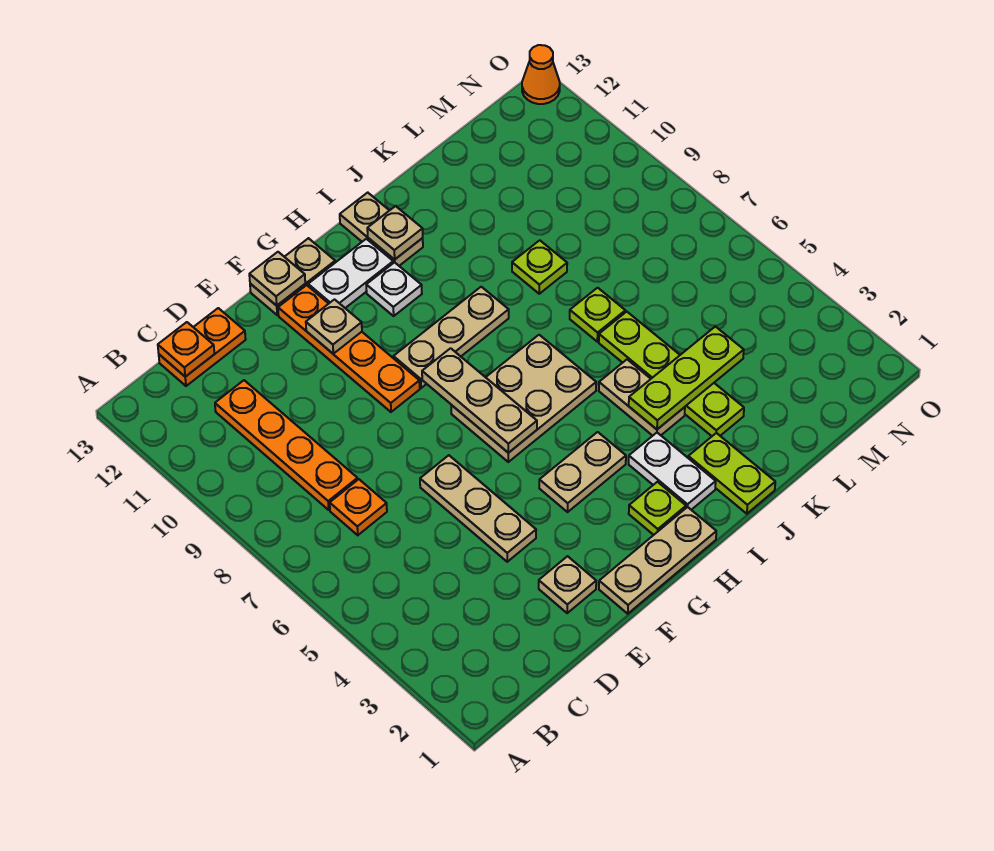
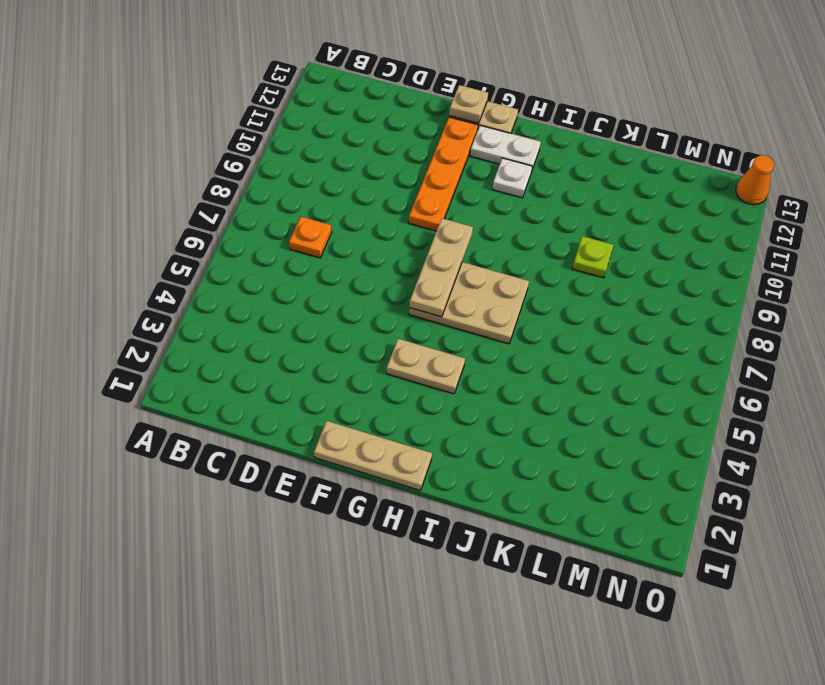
none -> orange 1x4 plate [215,380,358,510]
none -> orange 1x2 plate [159,308,246,386]
none -> tan 1x1 plate [539,556,596,613]

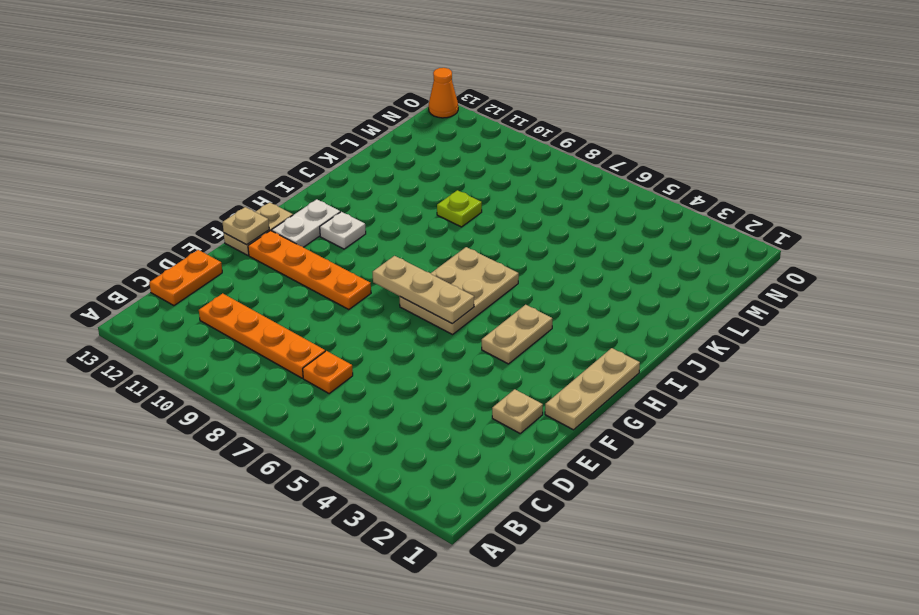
none -> tan 1x3 plate [420,455,536,562]
none -> tan 1x3 plate [393,287,509,388]
none -> lime 1x1 plate [629,482,686,535]

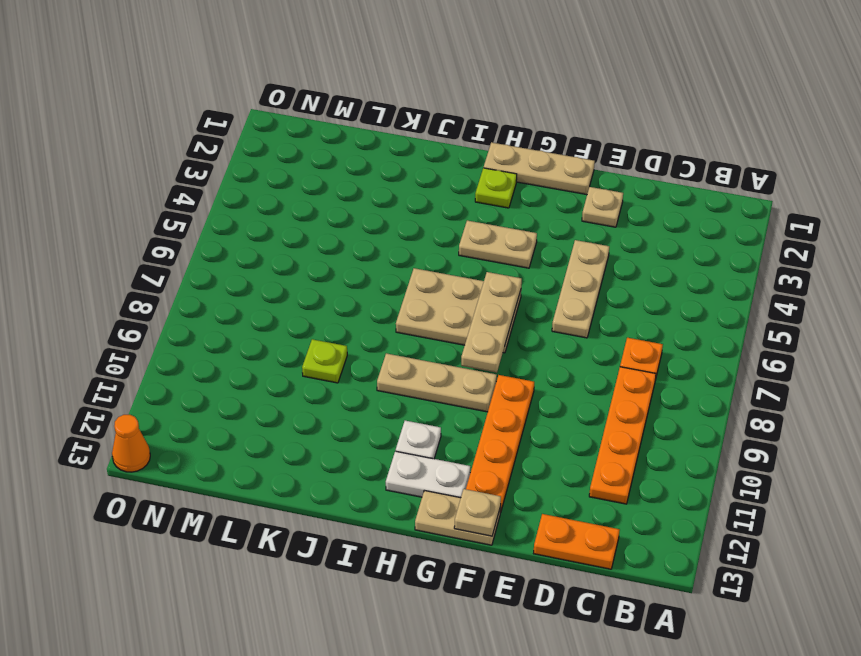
none -> white 1x2 plate [629,433,716,510]
none -> tan 1x2 plate [340,193,423,266]
none -> lime 1x2 plate [688,433,775,514]

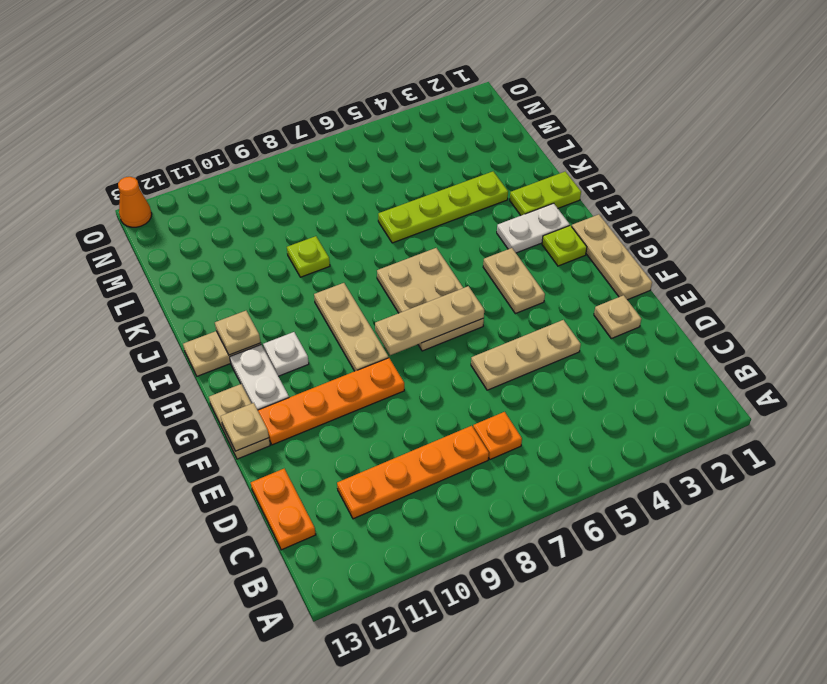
none -> tan 1x2 plate [599,360,685,436]
none -> lime 1x1 plate [570,288,625,342]
none -> orange 1x1 plate [158,322,214,377]

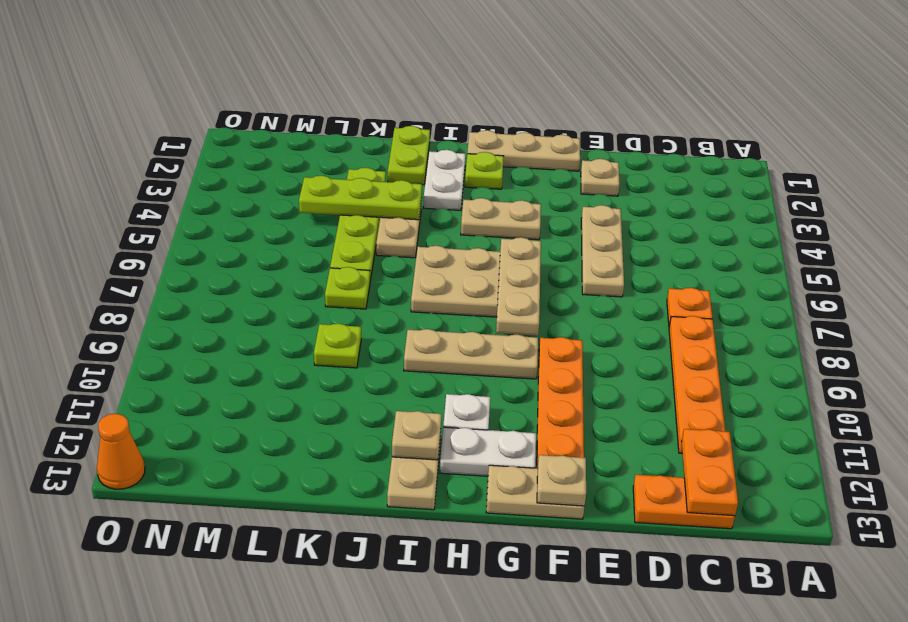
orange 1x2 plate [681,429,738,516] -> orange 1x1 plate [158,322,214,377]
none -> tan 1x1 plate [306,300,362,354]

